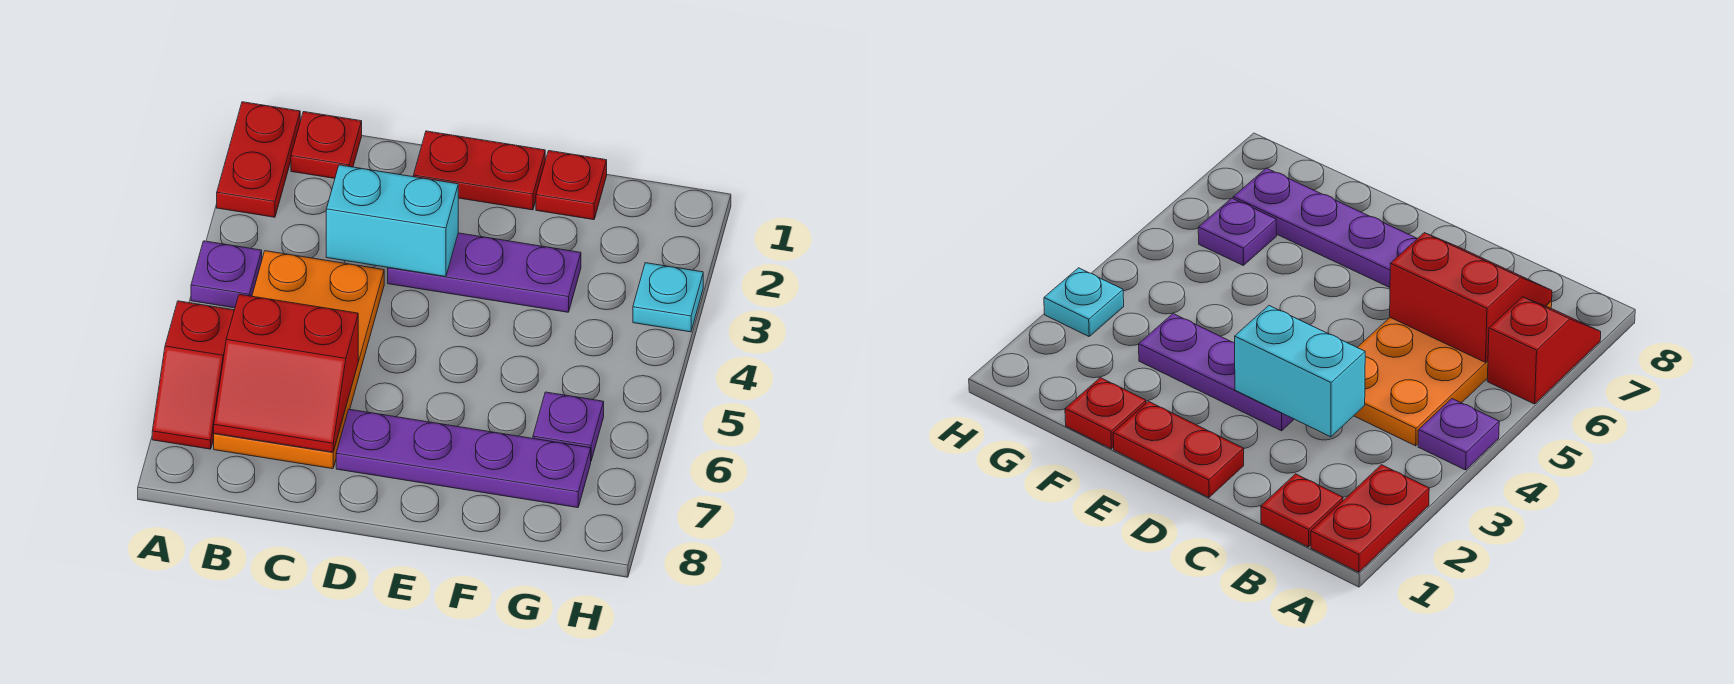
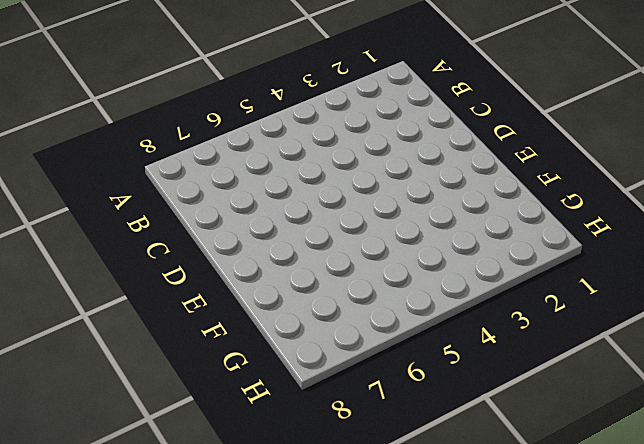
none -> red 1x2 plate [217,102,300,217]
none -> purple 1x1 plate [191,241,262,308]
none -> red 1x2 slope [152,301,234,449]

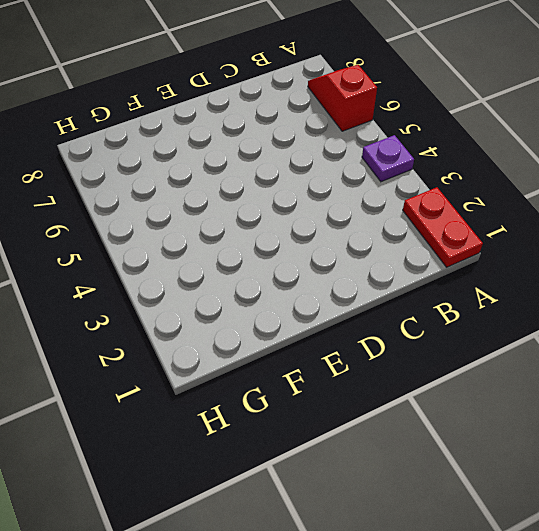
none -> red 1x1 plate [291,112,362,178]
none -> orange 2x4 plate [214,251,384,469]
none -> red 1x2 plate [413,131,545,210]

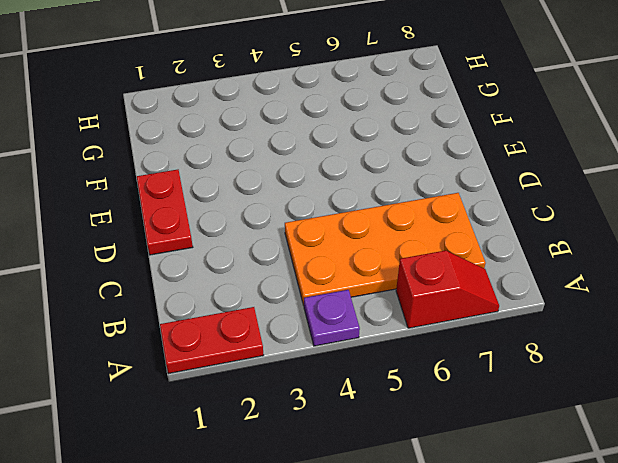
none -> red 1x1 plate [291,112,362,178]
none -> purple 1x3 plate [388,233,581,312]
none -> purple 1x4 plate [336,409,591,508]

